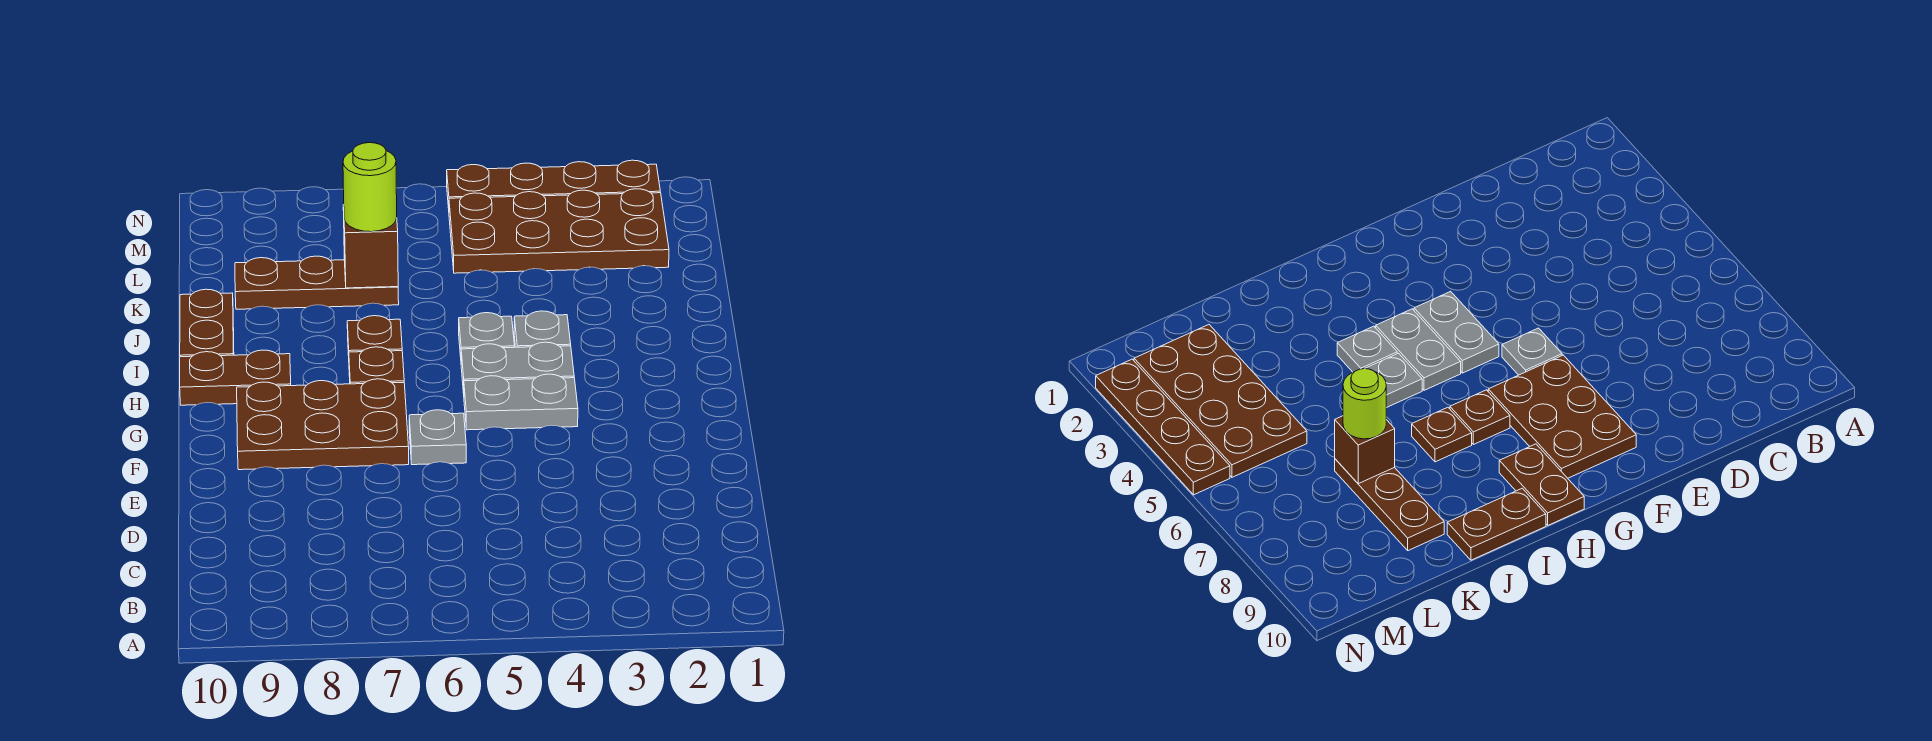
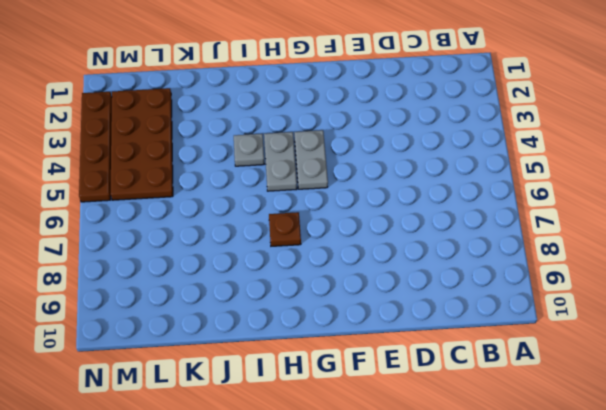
none -> grey 1x1 plate [409,410,466,465]
none -> brown 2x3 plate [237,379,409,470]
none -> brown 1x2 plate [180,350,291,405]

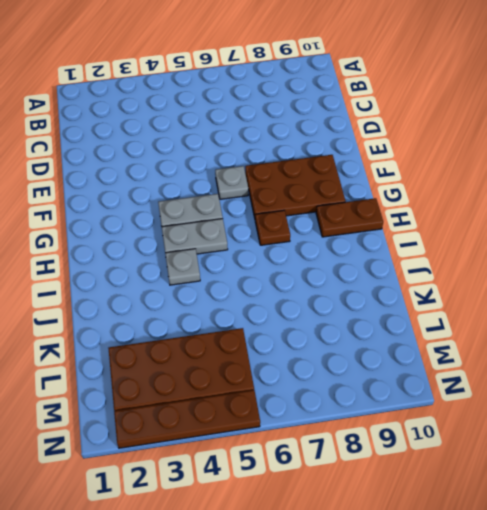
none -> grey 1x1 plate [459,313,515,357]
none -> brown 1x1 plate [347,316,402,356]
none -> brown 1x2 plate [180,289,234,357]

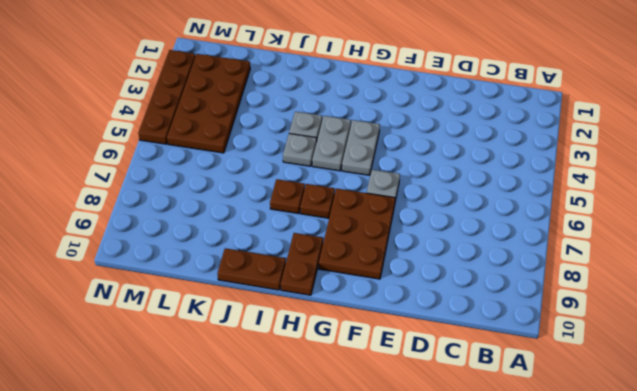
none -> brown 1x3 plate [235,256,399,309]
none -> brown 1x1 brick [343,205,398,288]
none -> lime 1x1 round brick [343,143,397,232]

